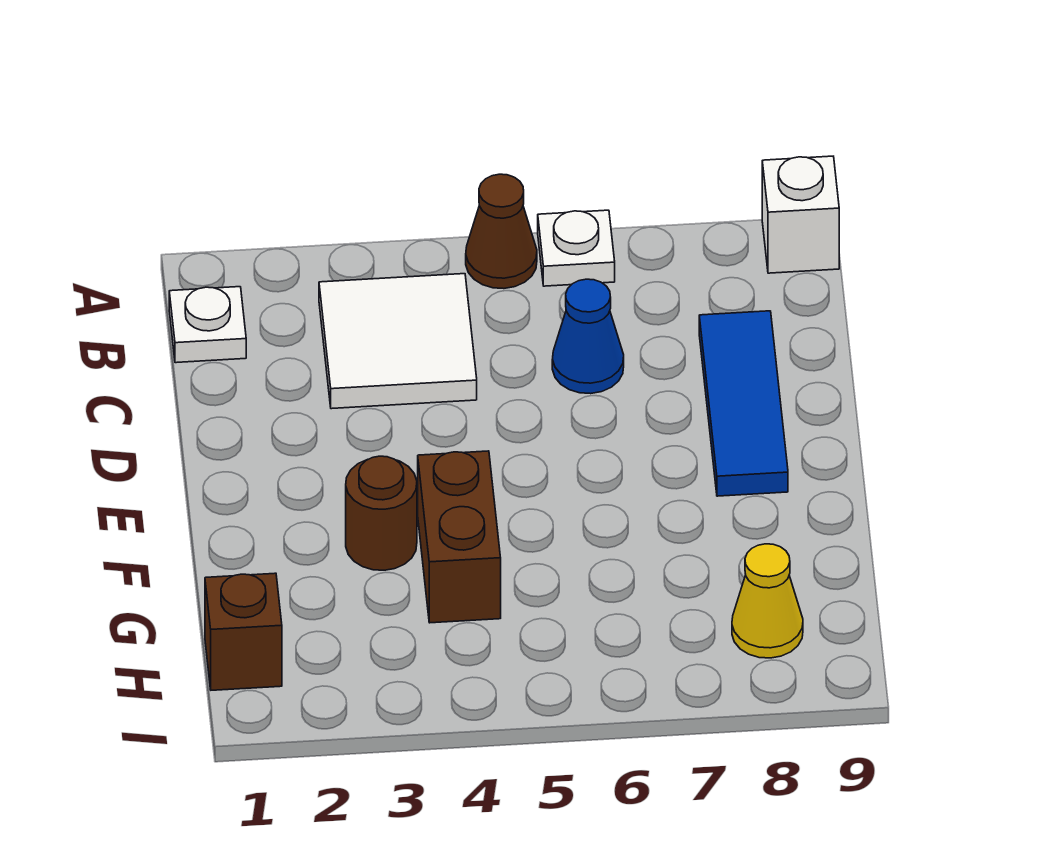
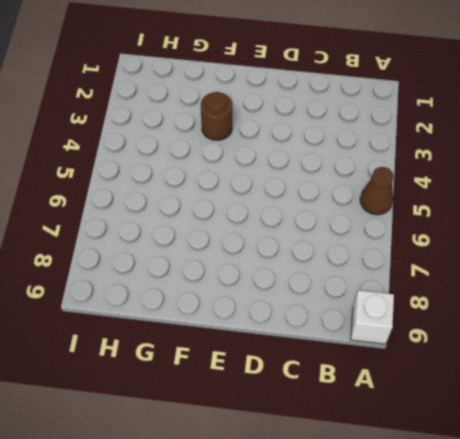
none -> white 1x1 plate [538,210,615,286]
none -> white 1x1 plate [169,287,246,363]

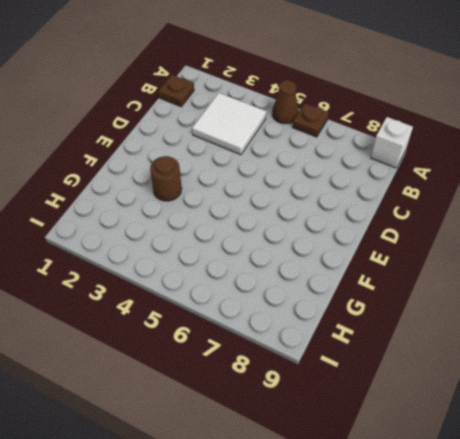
brown 1x1 plate [293,104,329,137] -> white 1x1 plate [538,210,615,286]
brown 1x1 plate [159,75,194,107] -> white 1x1 plate [169,287,246,363]
none -> blue 1x1 cone [552,279,624,394]
none -> blue 1x3 tile [699,311,788,496]

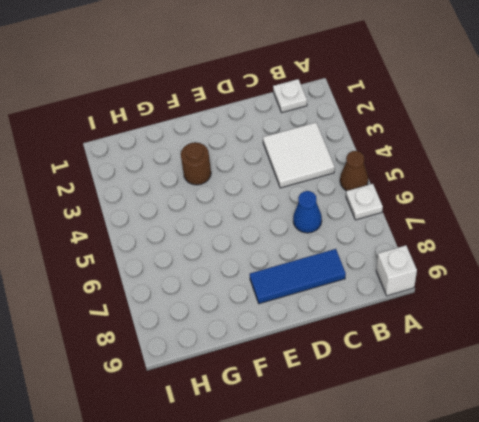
none -> brown 1x2 brick [418,451,501,623]
none -> brown 1x1 brick [205,573,282,690]

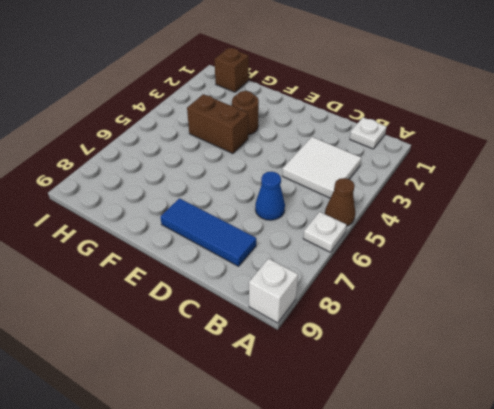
none -> yellow 1x1 cone [732,544,803,658]

